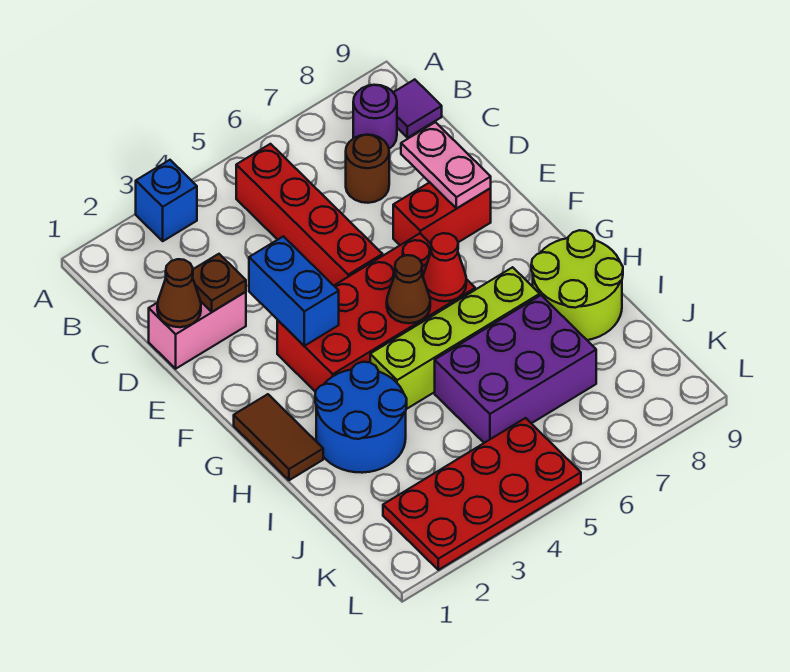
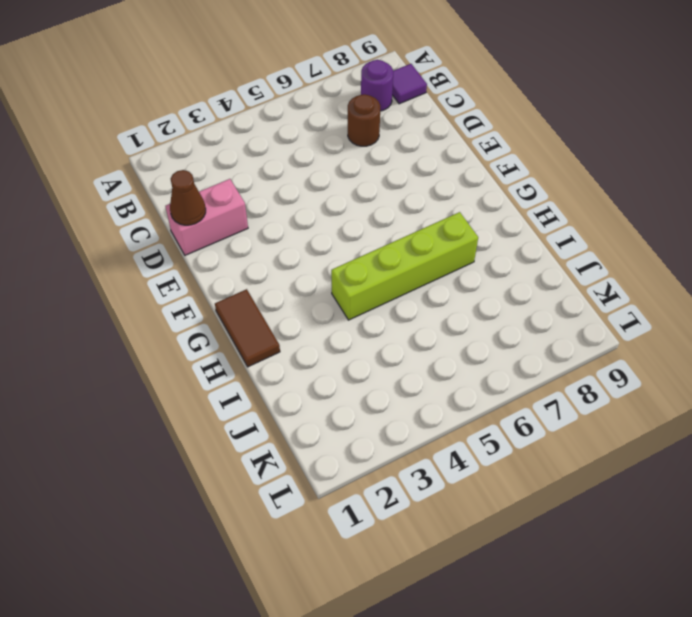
none -> blue 1x1 brick [136,160,197,241]
none -> red 1x4 brick [236,144,383,285]
none -> red 1x2 brick [393,182,491,245]

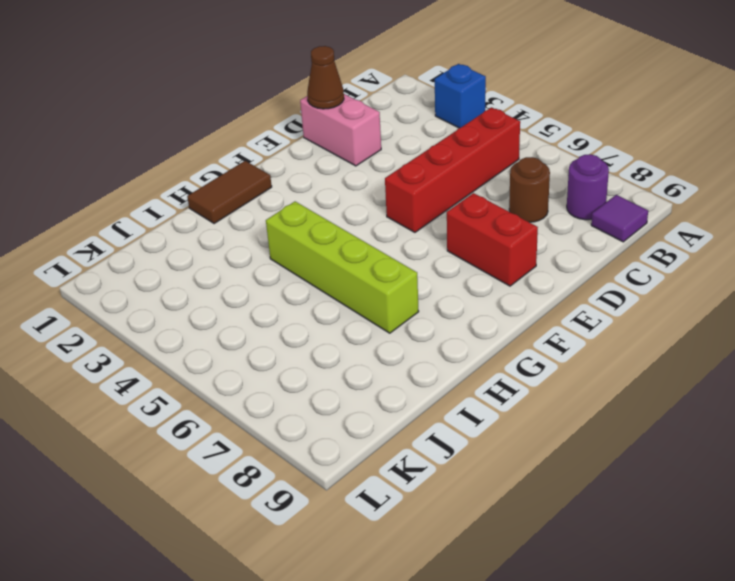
none -> red 2x4 brick [277,234,475,392]
none -> blue 2x2 round brick [315,362,407,473]
none -> lime 2x2 round brick [531,230,623,340]

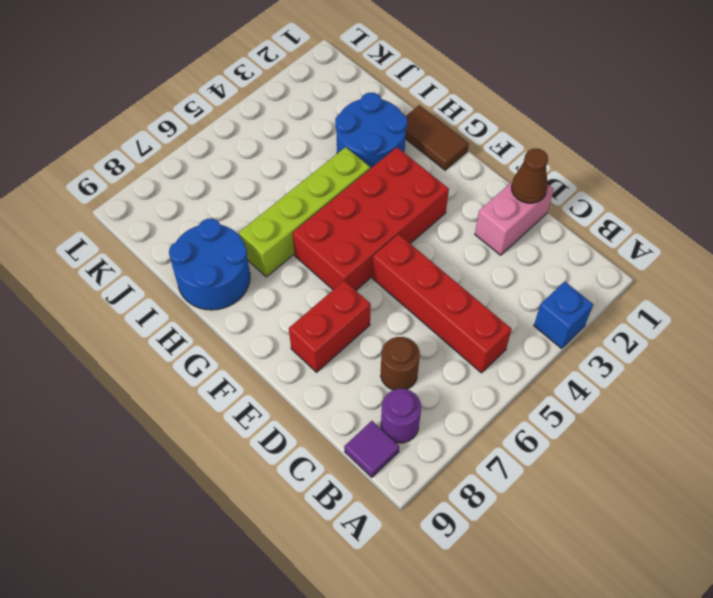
blue 2x2 round brick [169,219,250,310] -> lime 2x2 round brick [531,230,623,340]
none -> purple 2x3 brick [435,295,596,443]
none -> red 2x4 plate [383,418,581,570]
none -> brown 1x1 plate [193,254,246,312]

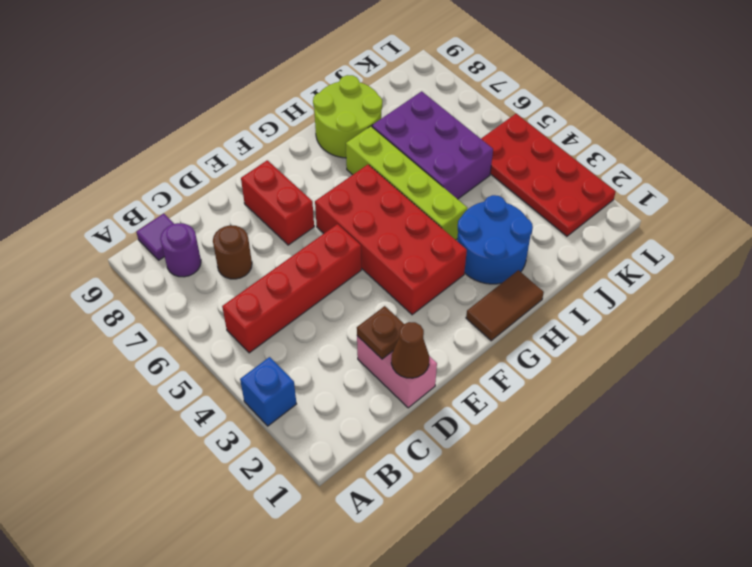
none -> pink 1x2 plate [401,122,491,208]
none -> blue 1x2 brick [249,236,339,346]
none -> brown 1x1 cone [387,255,430,323]

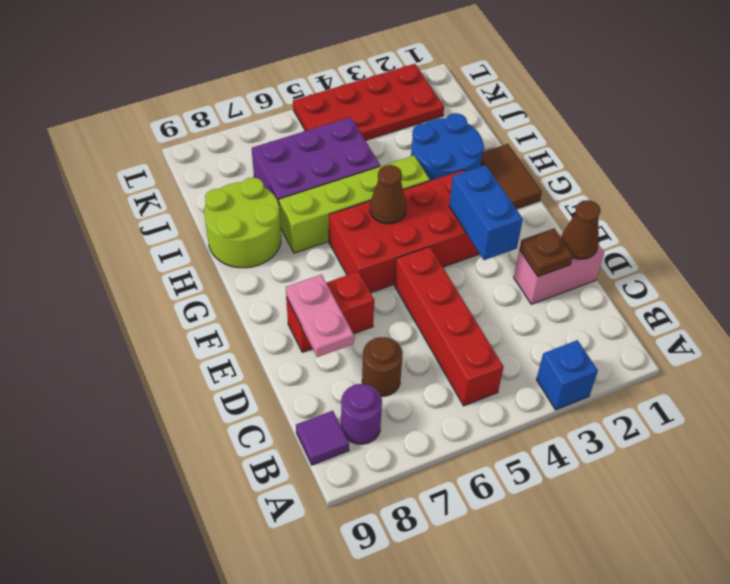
none -> red 1x1 cone [423,233,466,301]

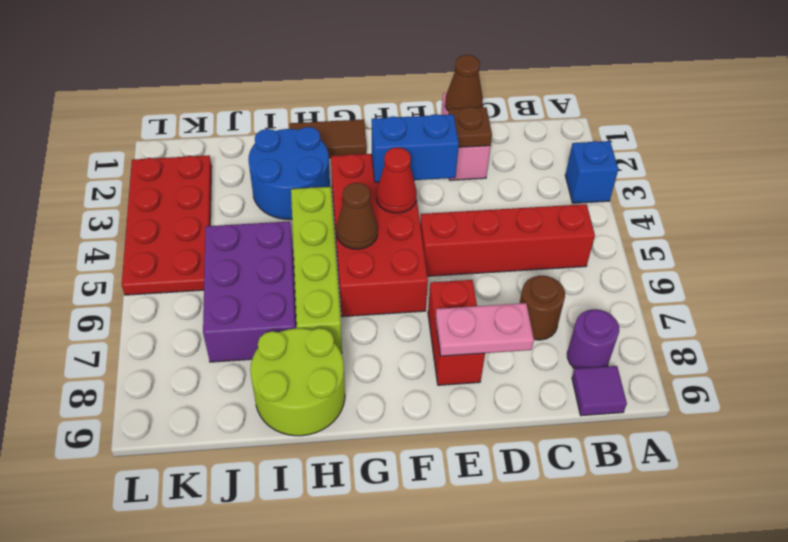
red 1x1 cone [376,147,417,213] -> red 1x1 cone moved to [423,233,466,301]

